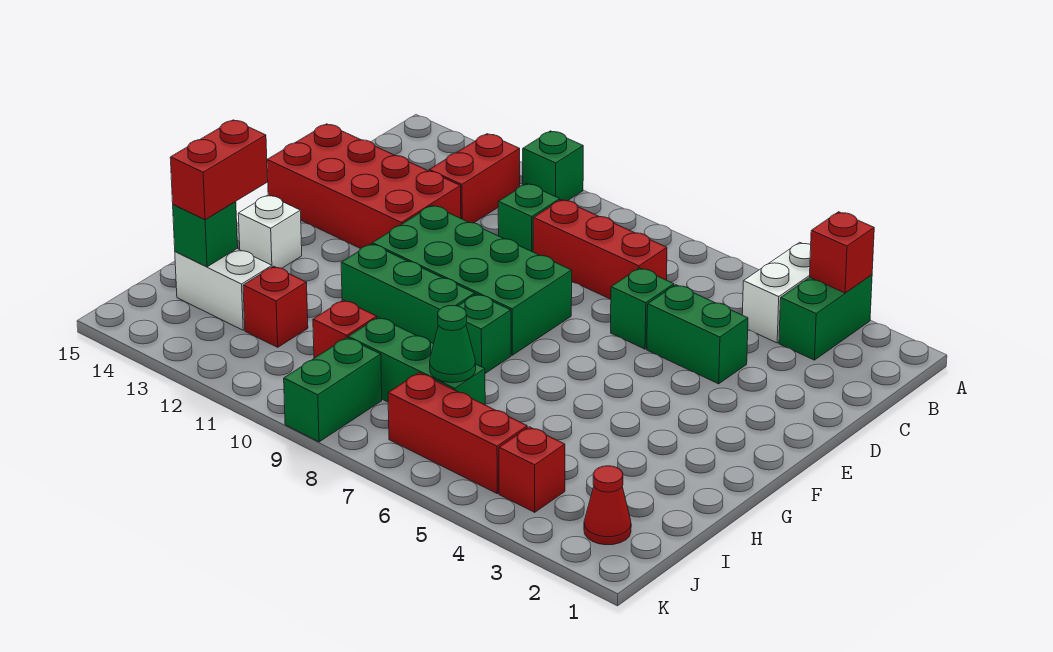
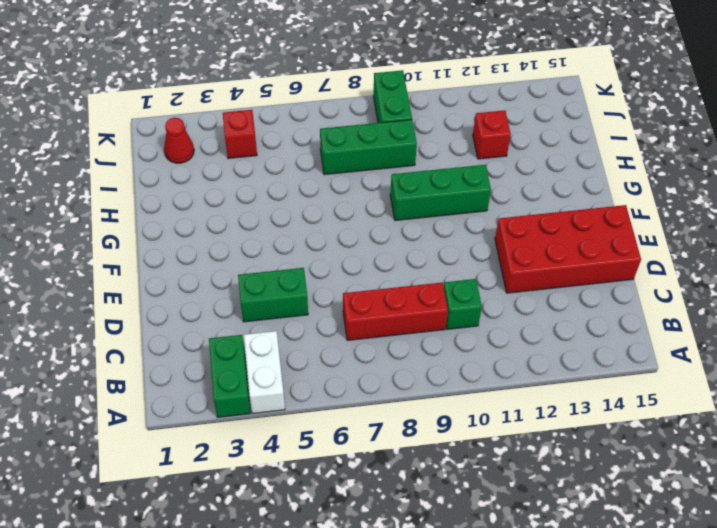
none -> green 1x1 brick [523,131,583,201]
none -> red 1x2 brick [429,134,520,223]
none -> green 1x1 brick [611,268,674,349]

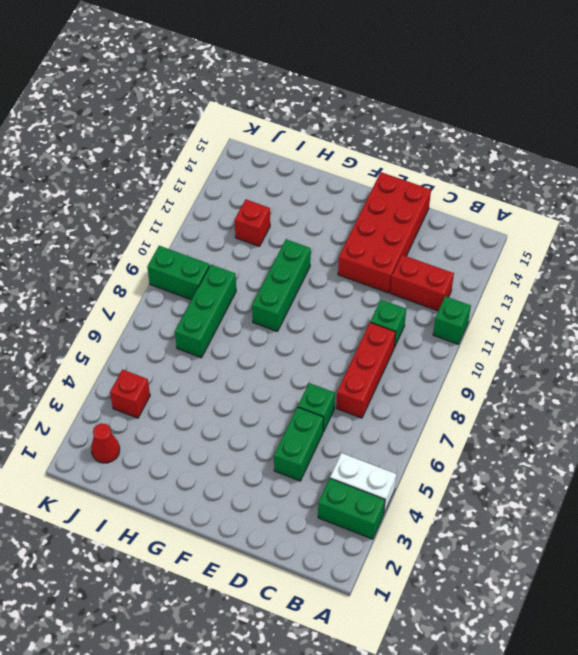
none -> green 2x4 brick [372,205,572,355]
none -> green 1x1 brick [459,294,511,373]
none -> white 1x1 brick [238,195,302,268]

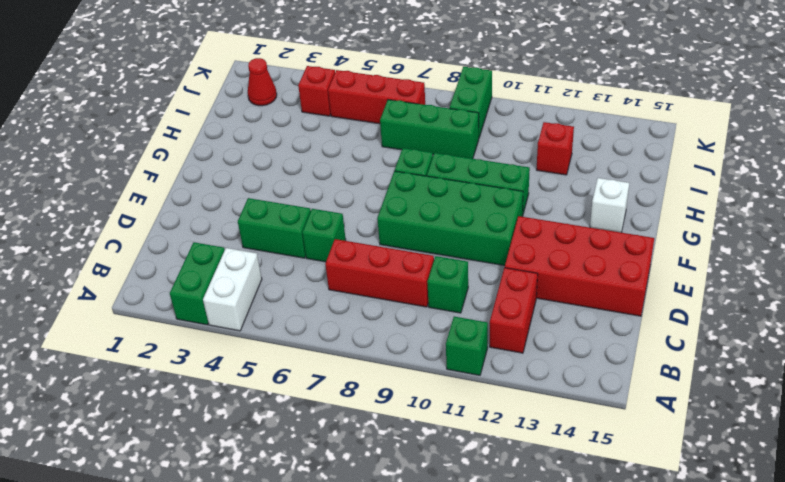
none -> red 1x1 brick [313,300,377,358]
none -> white 1x2 brick [175,249,272,330]
none -> red 1x1 brick [810,212,874,293]

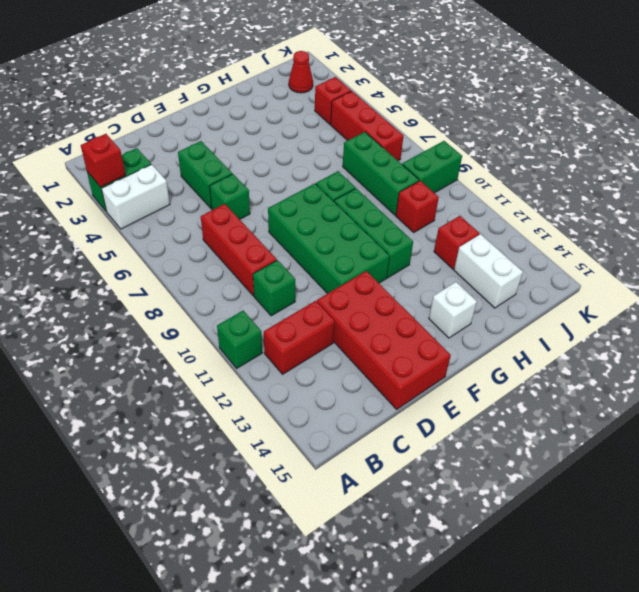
none -> green 1x1 cone [430,305,476,383]
none -> green 1x1 brick [173,202,238,267]
none -> red 1x2 brick [170,120,268,220]

